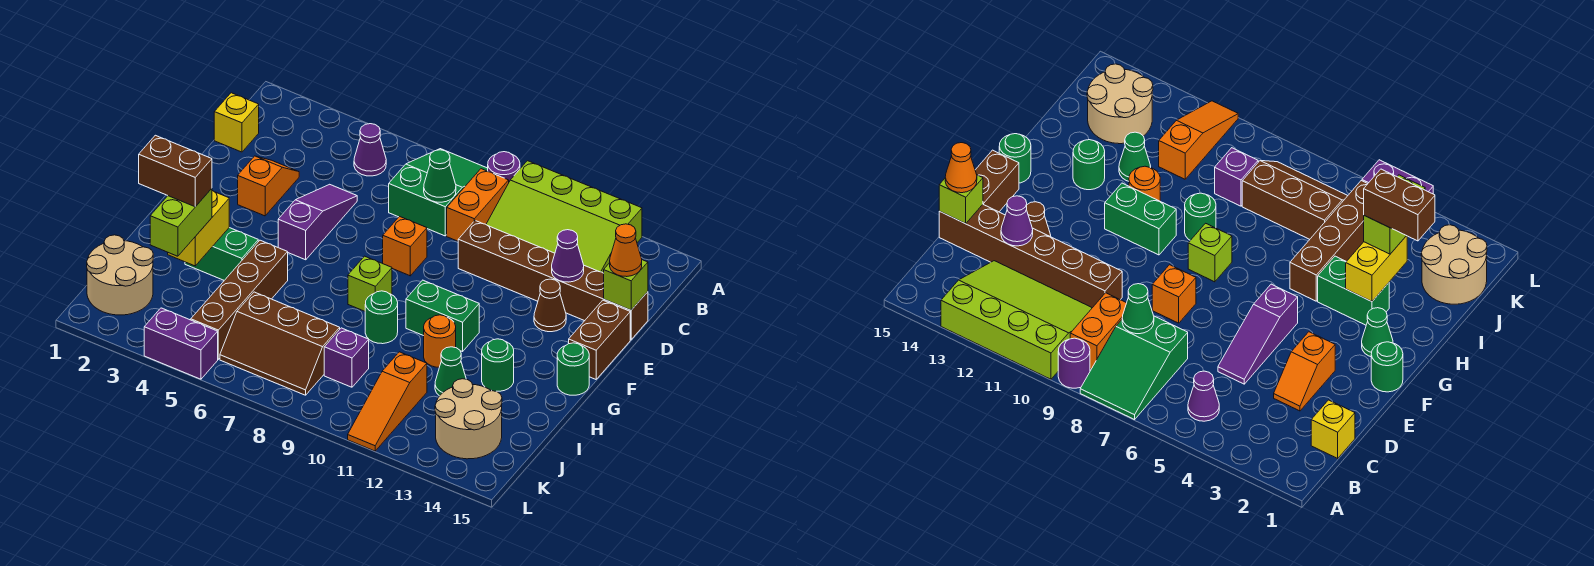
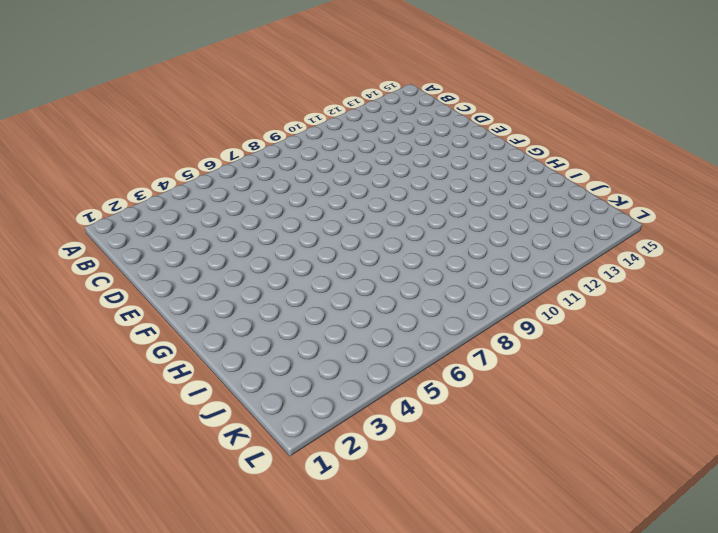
none -> green 2x3 slope [389,149,488,236]
none -> purple 1x1 round brick [488,152,520,182]
none -> lime 3x4 slope [486,161,642,273]
none -> purple 1x1 cone [354,124,386,176]

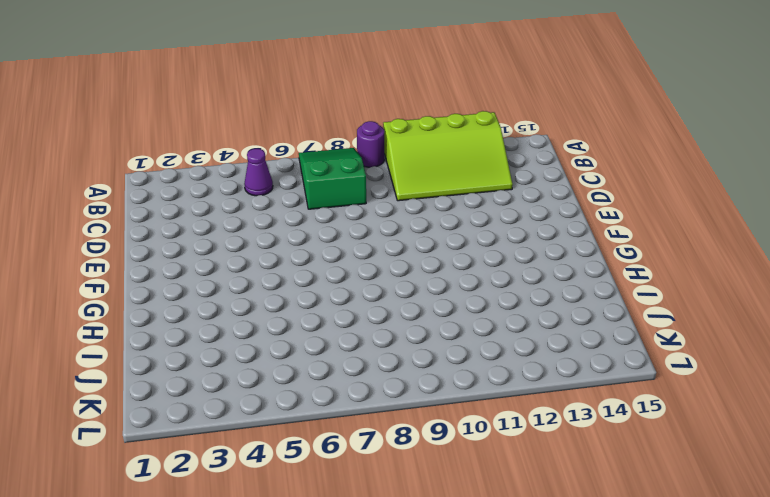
none -> orange 1x2 brick [447,169,509,241]
none -> yellow 1x1 brick [214,93,259,152]
none -> orange 1x2 slope [238,156,299,216]
none -> purple 1x3 slope [278,184,357,260]

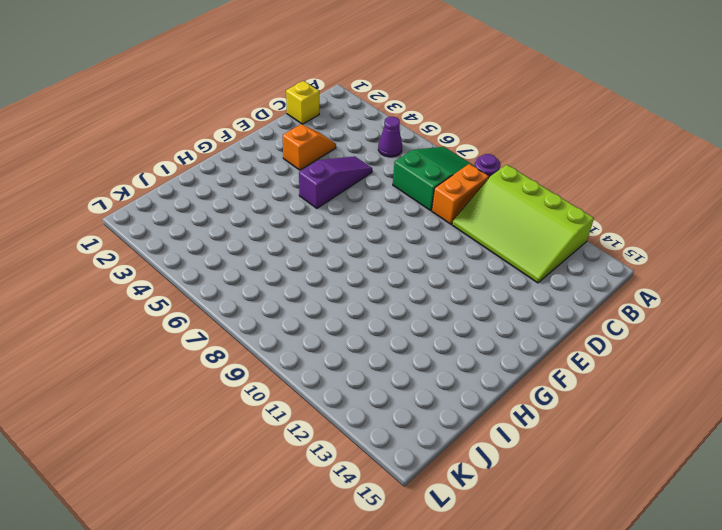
none -> brown 1x6 brick [458,221,648,340]
none -> orange 1x1 brick [383,216,427,276]
none -> brown 1x1 cone [534,279,566,332]
none -> brown 1x2 brick [569,300,630,379]

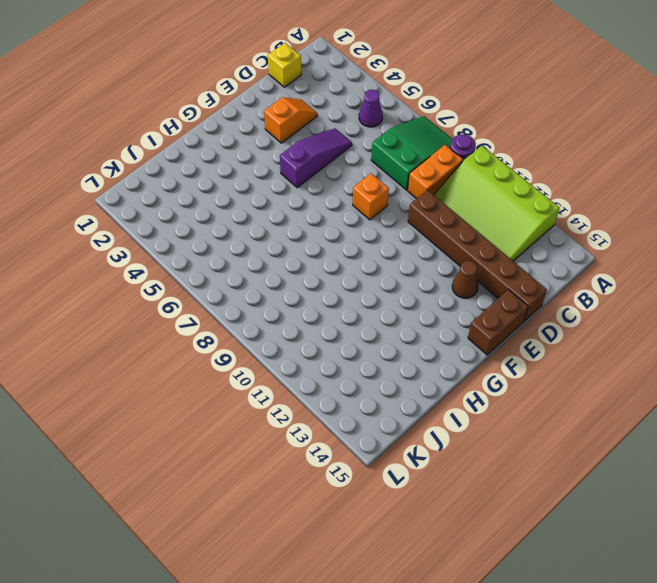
none -> green 1x1 round brick [1371,342,1403,392]
none -> green 1x1 cone [1362,308,1393,357]
none -> lime 1x1 brick [348,256,392,311]
none -> green 1x2 brick [406,280,479,352]

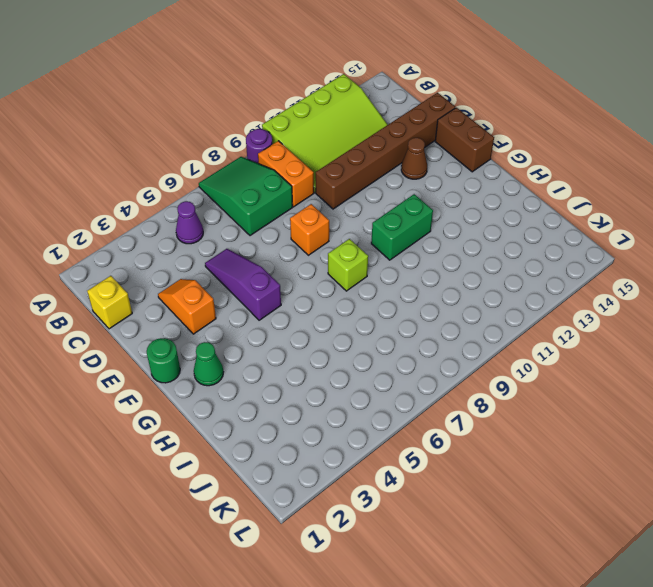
none -> green 1x1 round brick [557,343,589,395]
none -> green 1x2 brick [185,228,258,280]
none -> brown 1x4 brick [191,240,288,359]
none -> green 1x1 round brick [365,291,398,344]

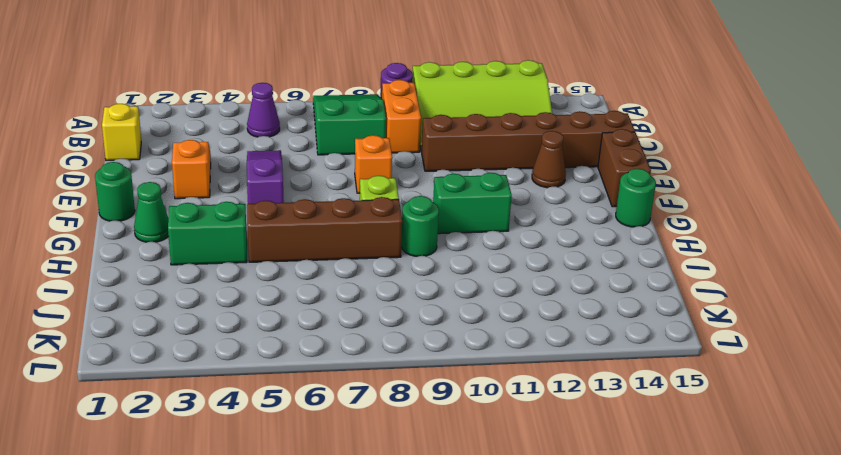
brown 1x4 brick [247,197,402,262] -> brown 1x4 brick turned to [191,240,288,359]
none -> orange 1x1 round brick [424,315,456,367]
none -> green 1x1 round brick [482,339,514,391]
none -> green 1x1 cone [435,347,466,396]
none -> tan 2x2 round brick [87,235,153,315]

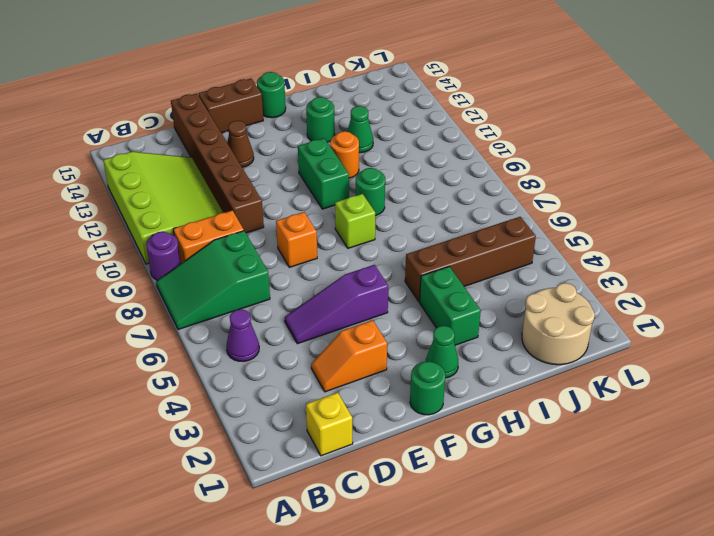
none -> brown 2x3 slope [220,292,340,395]
none -> purple 1x1 brick [324,328,369,387]
none -> orange 1x3 slope [348,352,427,451]
none -> tan 2x2 round brick [435,379,502,459]

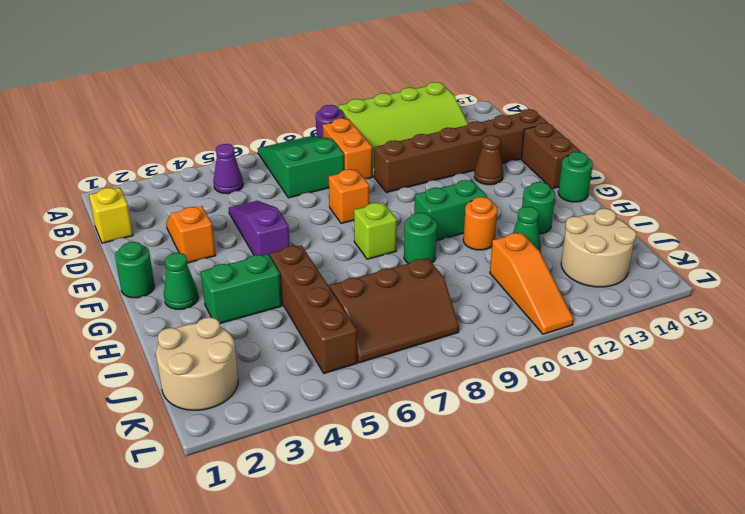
none -> purple 1x1 brick [324,328,369,387]
none -> purple 1x2 brick [144,308,218,379]
none -> green 1x1 cone [424,150,456,202]
none -> purple 1x1 cone [552,230,584,282]

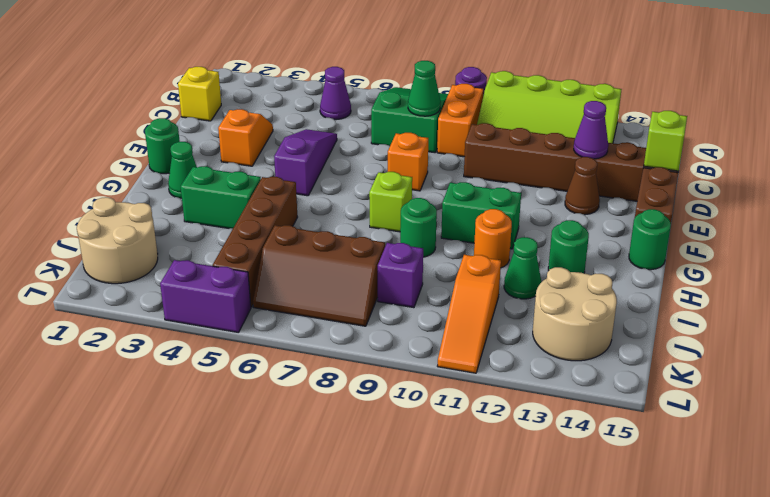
none -> yellow 1x2 brick [168,191,229,266]
none -> orange 1x1 cone [610,224,642,277]
none -> lime 1x2 brick [150,189,212,256]
none -> brown 1x2 brick [139,135,212,207]

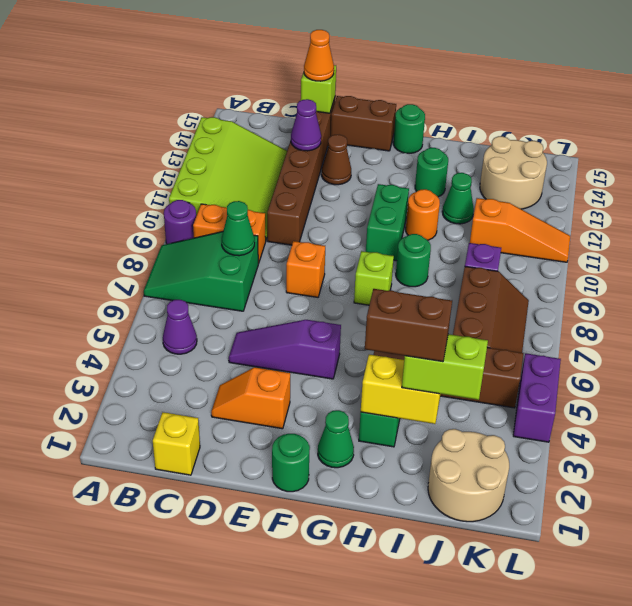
brown 1x2 brick [365,289,452,362] -> brown 1x2 brick turned to [139,135,212,207]

